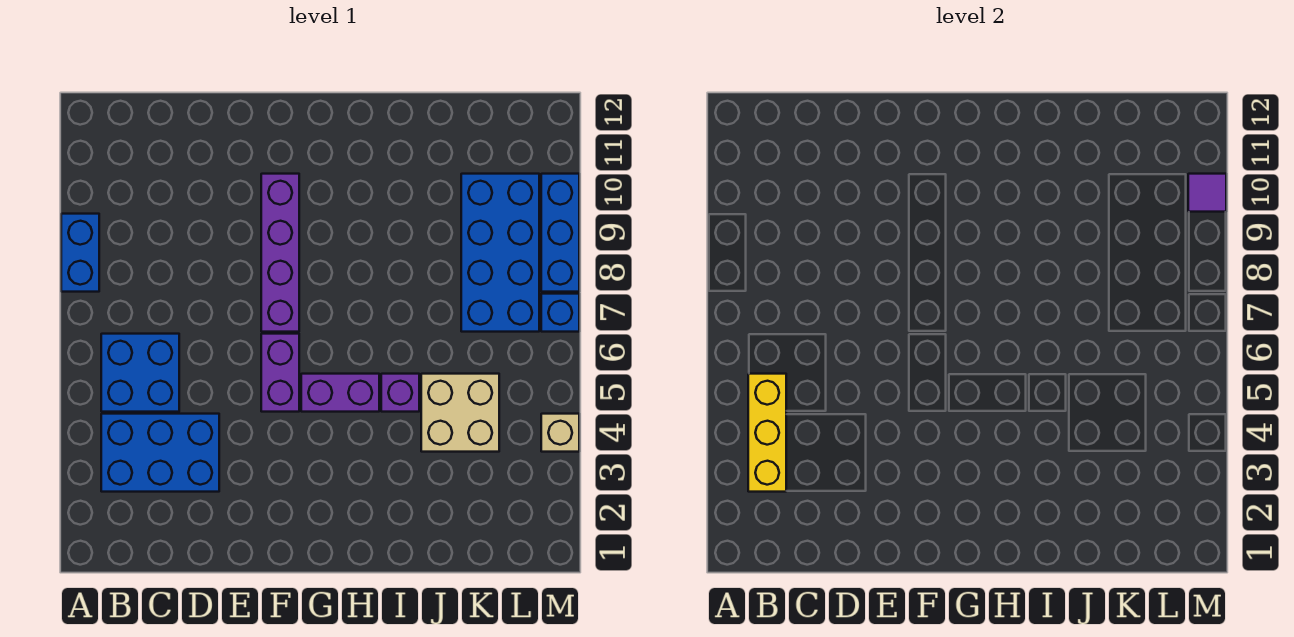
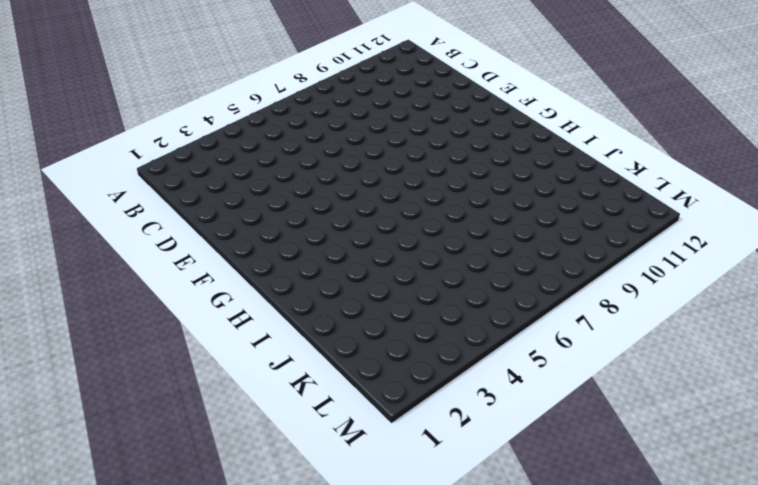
none -> blue 1x2 brick [61,214,99,292]
none -> blue 2x3 brick [101,414,219,492]
none -> blue 2x2 brick [101,334,179,412]

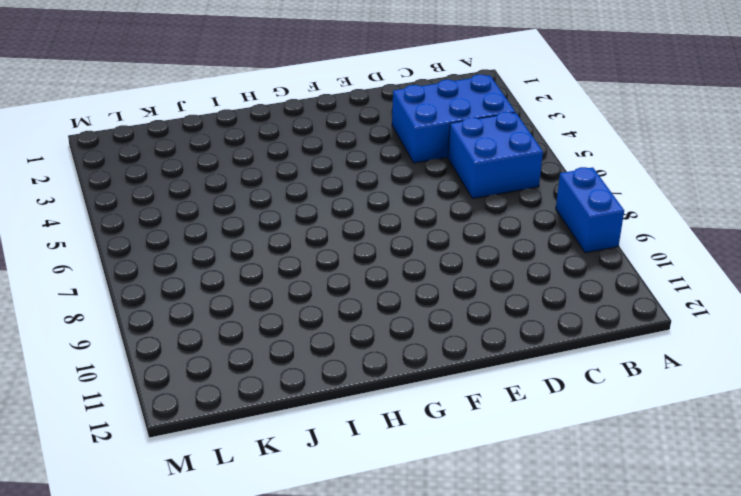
none -> purple 1x2 brick [261,334,299,412]
none -> purple 1x4 brick [261,174,299,332]
none -> purple 1x2 brick [301,374,379,412]

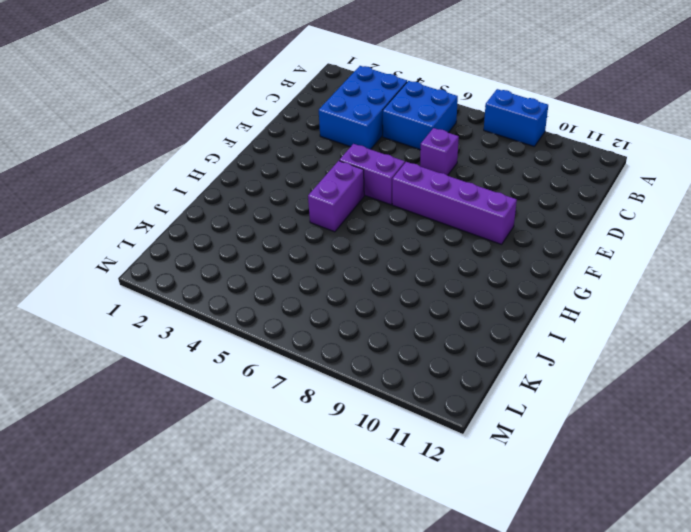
purple 1x1 brick [420,128,459,175] -> purple 1x1 brick moved to [381,374,419,412]
none -> tan 2x2 brick [421,374,499,452]
none -> blue 2x4 brick [461,174,539,332]
none -> tan 1x1 brick [541,414,579,452]

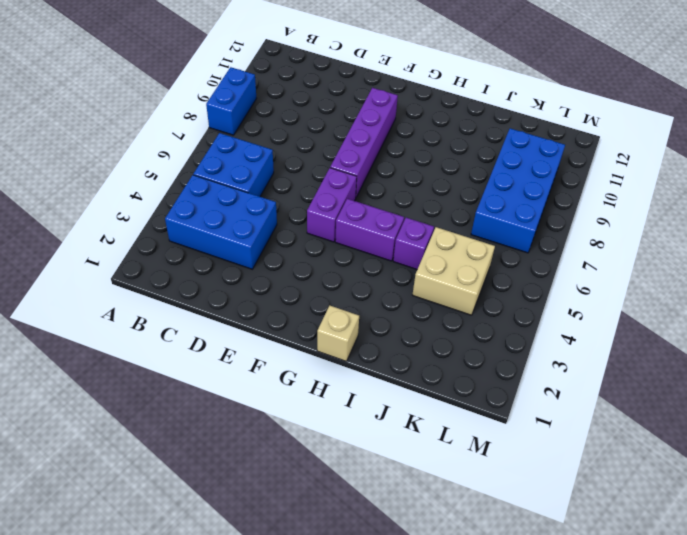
tan 1x1 brick [317,305,359,361] -> tan 1x1 brick moved to [541,414,579,452]
none -> blue 1x1 brick [541,294,579,332]
none -> blue 1x3 brick [541,174,579,292]
none -> yellow 1x3 brick [748,374,786,492]

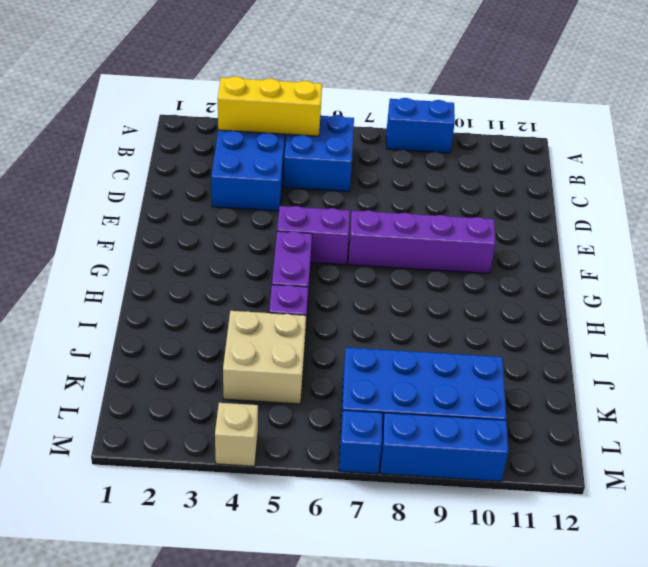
none -> purple 1x1 tile [1188,174,1226,212]

